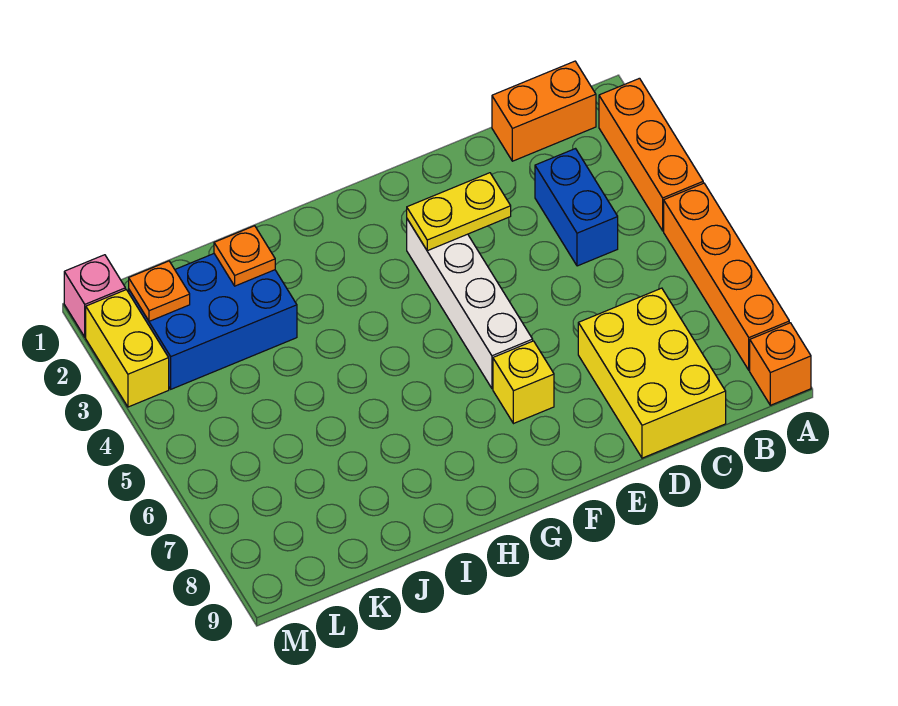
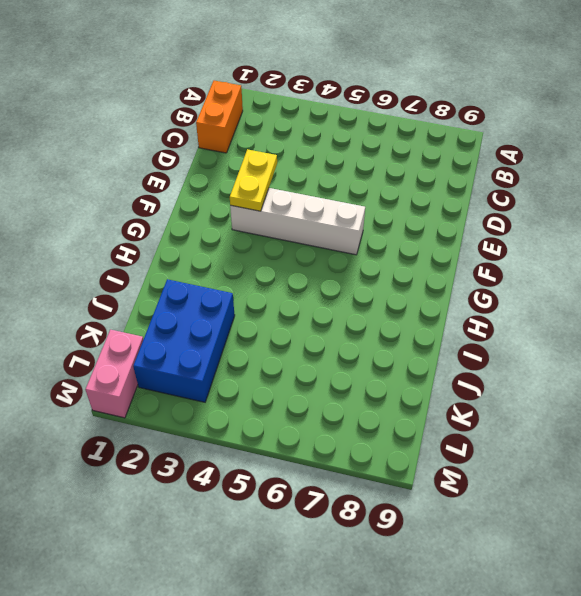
pink 1x2 brick [85,330,144,418] -> pink 1x1 brick [64,255,125,337]
none -> orange 1x3 brick [599,78,703,231]
none -> orange 1x4 brick [664,183,789,370]
none -> orange 1x1 brick [750,323,811,405]

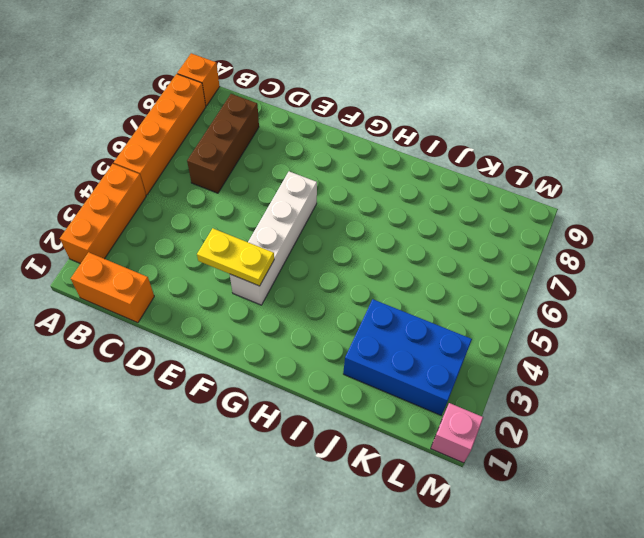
brown 1x3 brick [187,94,259,193] -> yellow 2x3 brick [578,288,726,458]
none -> blue 1x2 brick [535,149,618,266]
none -> yellow 1x1 brick [493,341,554,424]
none -> yellow 1x2 brick [86,290,169,407]

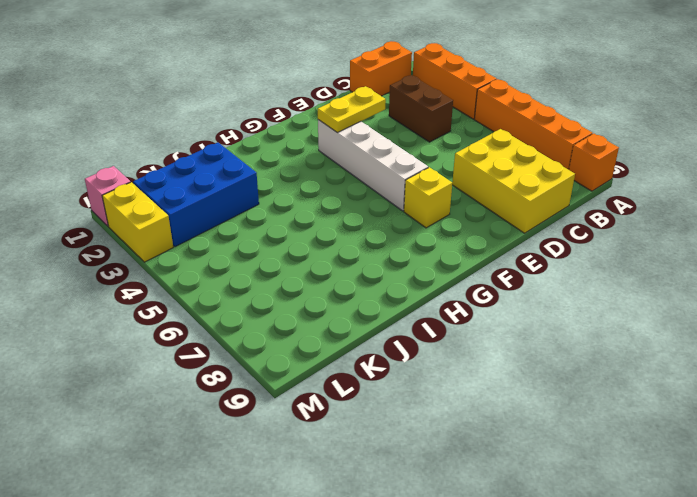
brown 1x2 brick [389,75,453,142] -> blue 1x2 brick [535,149,618,266]
none -> orange 1x1 plate [214,226,275,286]
none -> orange 1x1 plate [129,261,190,321]

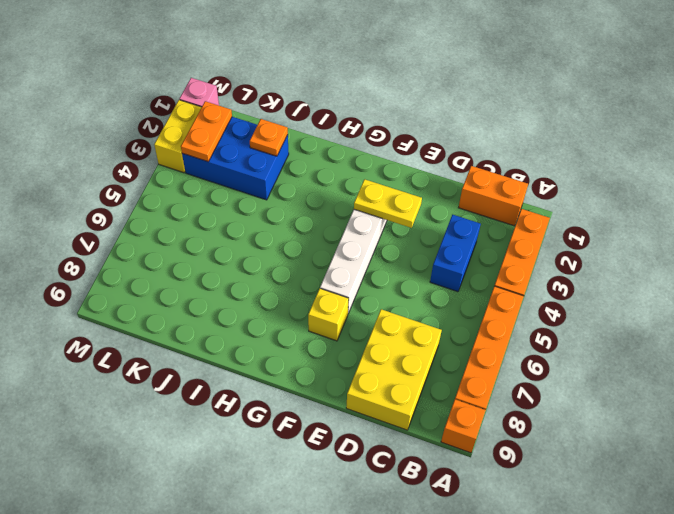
orange 1x2 plate [181,101,232,162] -> orange 1x1 plate [129,261,190,321]

